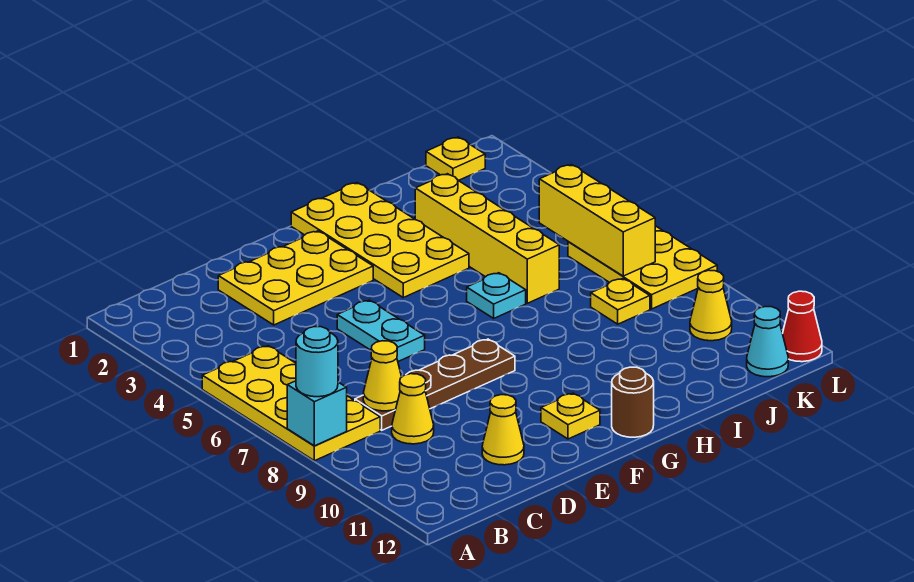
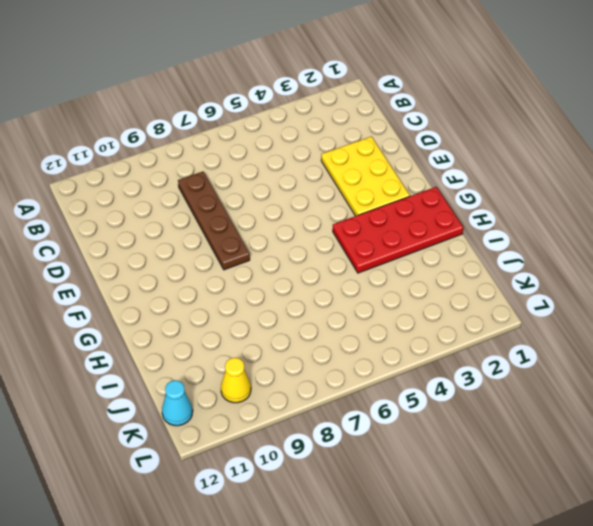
red 2x4 plate [333,187,463,273] -> yellow 2x4 plate [291,183,469,298]
none -> yellow 2x4 plate [202,346,380,461]
none -> yellow 1x1 cone [392,374,434,444]
none -> yellow 1x1 cone [482,395,524,465]

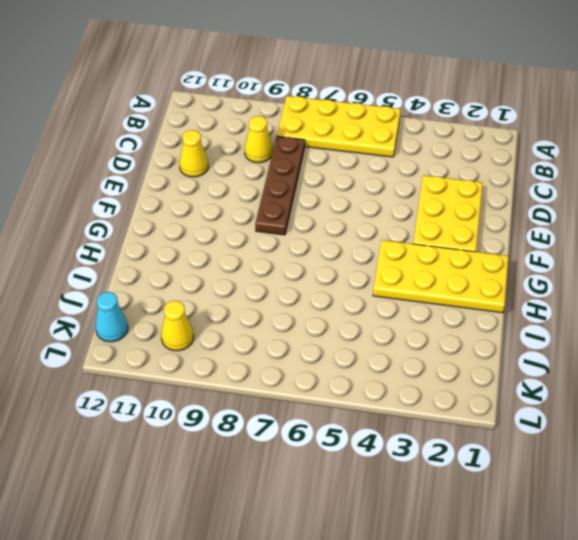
none -> cyan 1x2 plate [337,300,425,361]
none -> yellow 1x1 plate [541,393,600,439]
none -> brown 1x1 round brick [612,367,654,437]

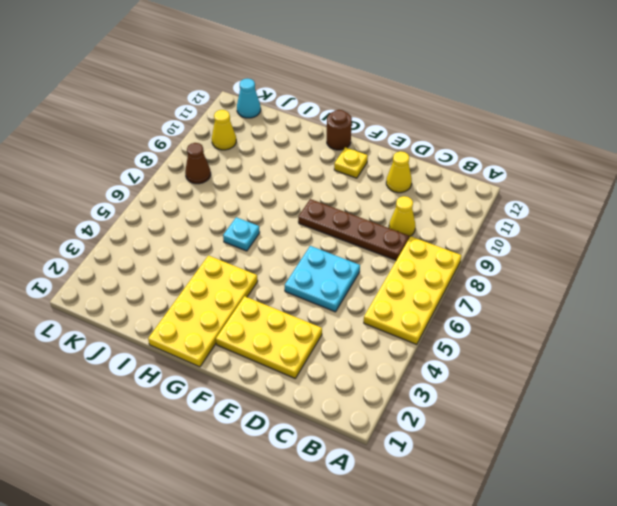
cyan 2x2 plate [285,246,360,312] -> cyan 1x2 plate [337,300,425,361]
brown 1x1 cone [185,143,211,184] -> yellow 2x3 plate [568,226,717,309]
none -> yellow 1x4 brick [415,174,559,303]
none -> yellow 1x1 plate [591,279,650,324]
none -> yellow 1x1 plate [426,137,485,181]

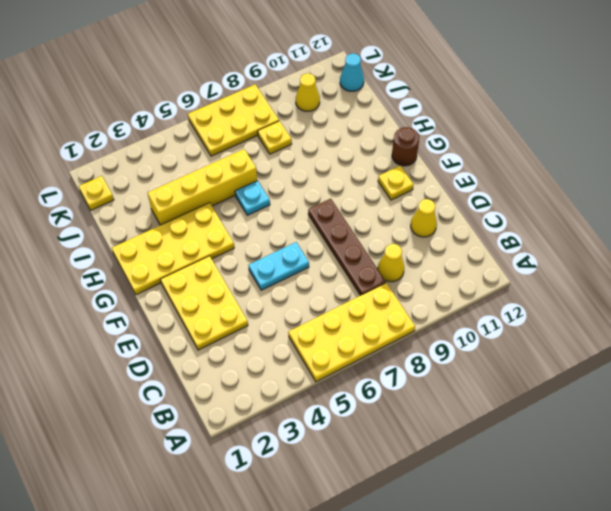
none -> red 1x1 cone [783,291,822,362]
none -> cyan 1x1 brick [287,381,347,446]
none -> yellow 1x1 cone [363,341,402,411]

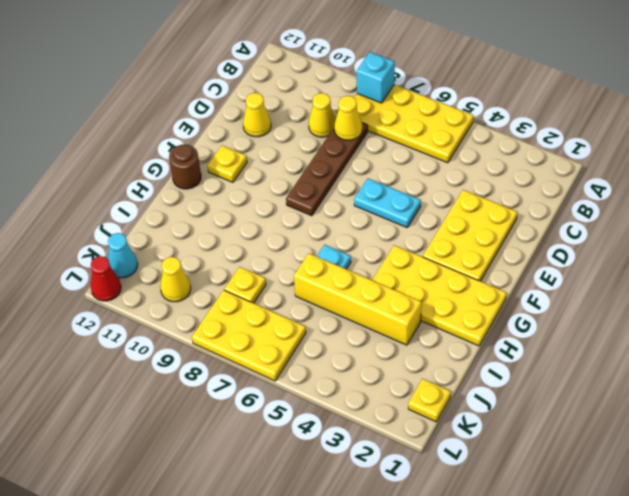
none -> yellow 1x3 brick [539,165,655,276]
none -> cyan 1x1 round brick [296,327,338,397]

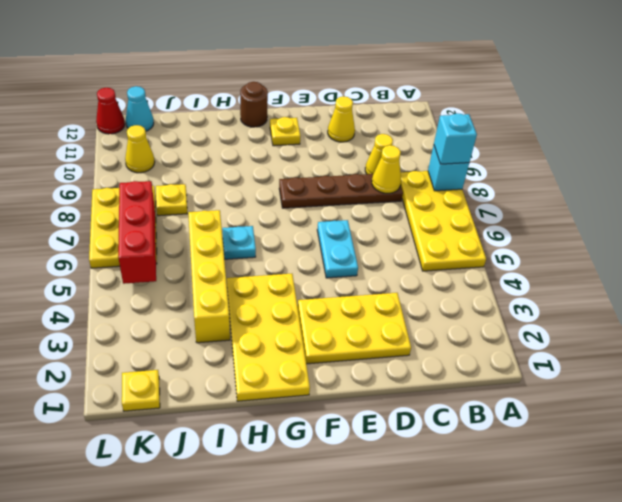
cyan 1x1 brick [434,113,477,164] -> cyan 1x1 round brick [296,327,338,397]
red 1x3 brick [118,181,156,284] -> yellow 1x3 brick [539,165,655,276]

